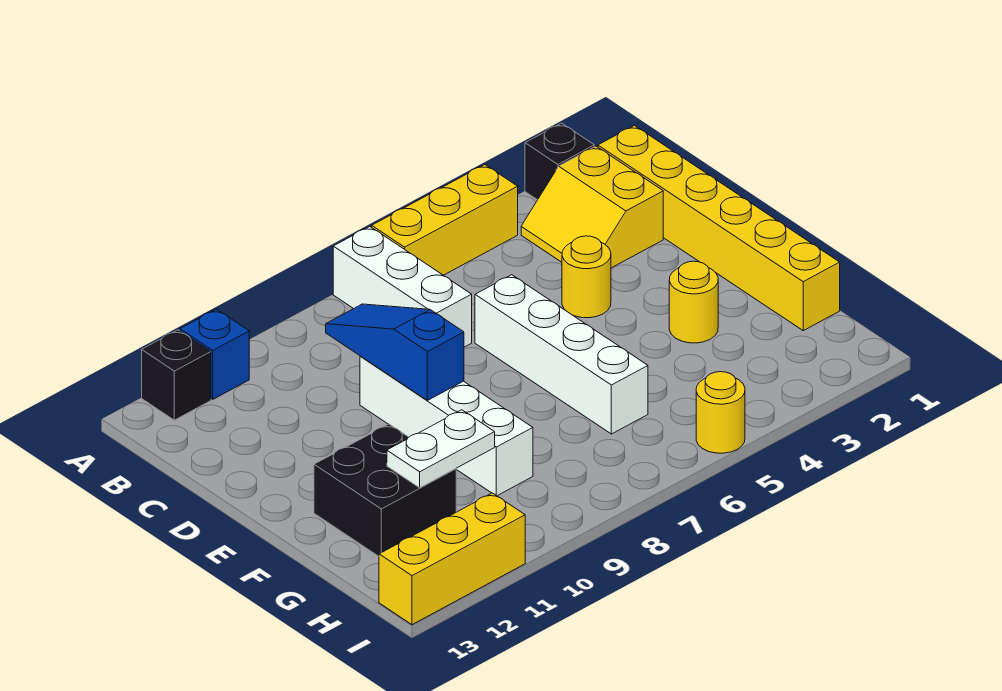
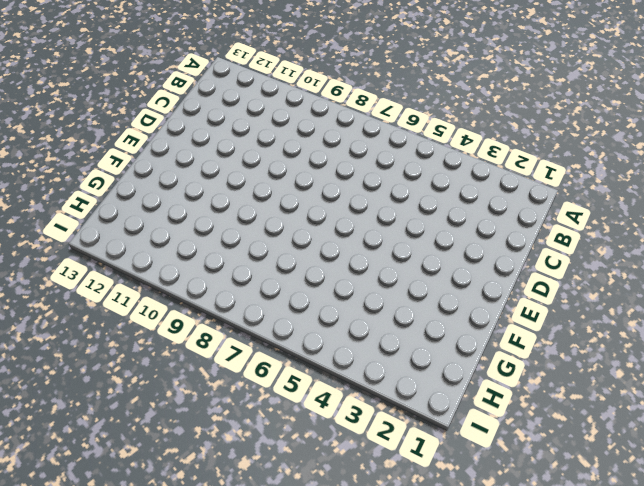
none -> black 1x1 brick [525,123,594,200]
none -> yellow 1x3 brick [372,165,518,275]
none -> white 1x3 brick [333,227,472,347]

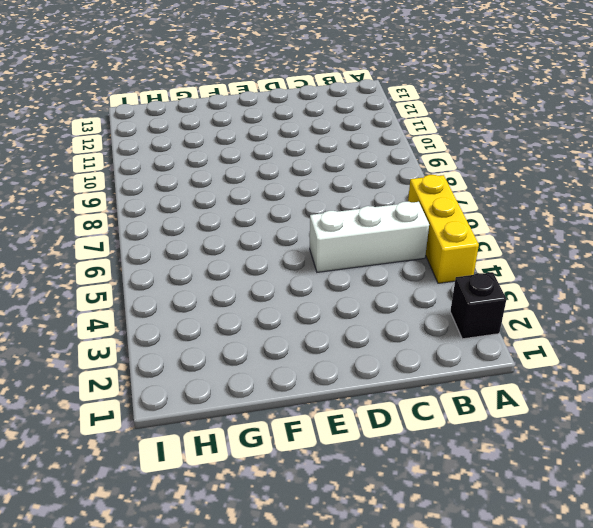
white 1x3 brick [310,202,429,272] -> white 1x3 brick moved to [333,227,472,347]
none -> blue 1x1 brick [180,309,249,399]
none -> black 1x1 brick [142,330,211,420]
none -> yellow 1x6 brick [598,125,840,331]

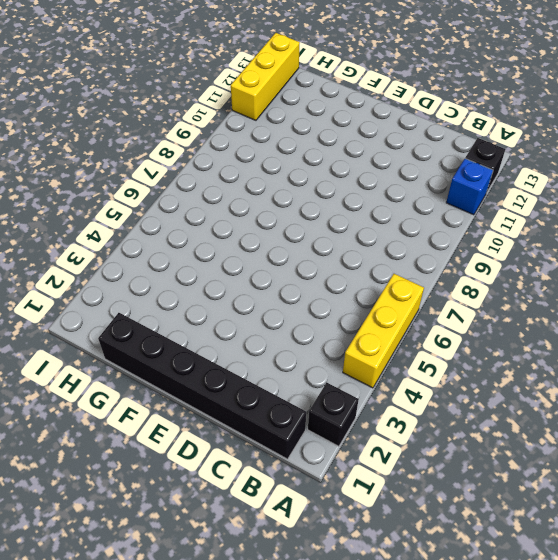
black 1x6 brick [98,313,306,459] -> yellow 1x6 brick [598,125,840,331]
none -> white 1x3 brick [333,227,472,347]
none -> yellow 2x2 slope [521,146,663,268]
none -> yellow 1x1 round brick [562,236,611,318]

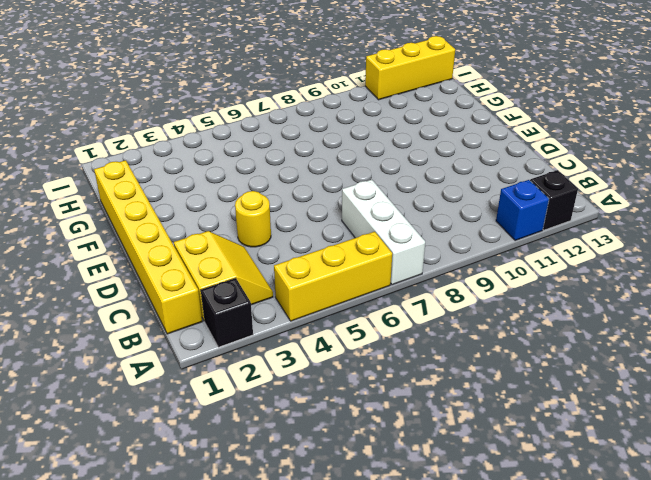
none -> white 1x4 brick [475,275,648,434]
none -> white 1x4 brick [360,356,533,496]
none -> yellow 1x1 round brick [669,261,718,343]

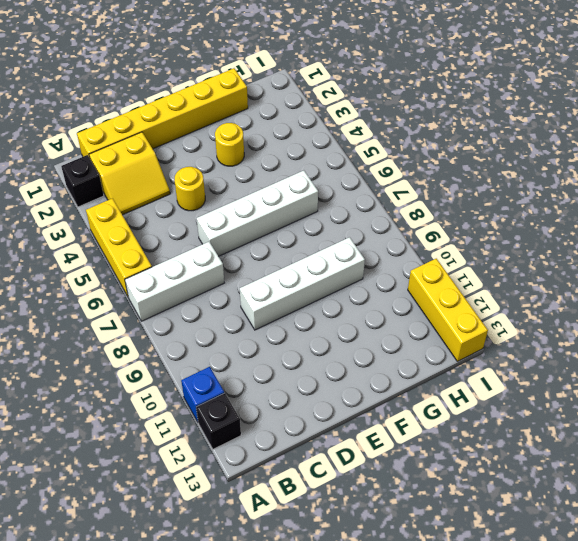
none -> black 2x2 brick [314,424,456,556]
none -> yellow 1x1 round brick [696,372,745,453]
none -> blue 1x3 slope [326,304,464,400]

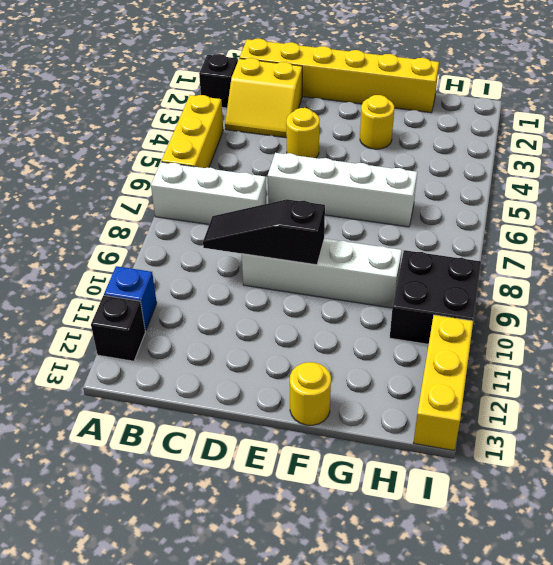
black 1x3 slope [203,199,325,265] -> blue 1x3 slope [326,304,464,400]
yellow 1x1 round brick [290,362,331,425] -> yellow 1x1 round brick moved to [696,372,745,453]
black 2x2 brick [390,250,481,344] -> black 2x2 brick moved to [314,424,456,556]
none -> white 1x2 plate [387,410,495,488]

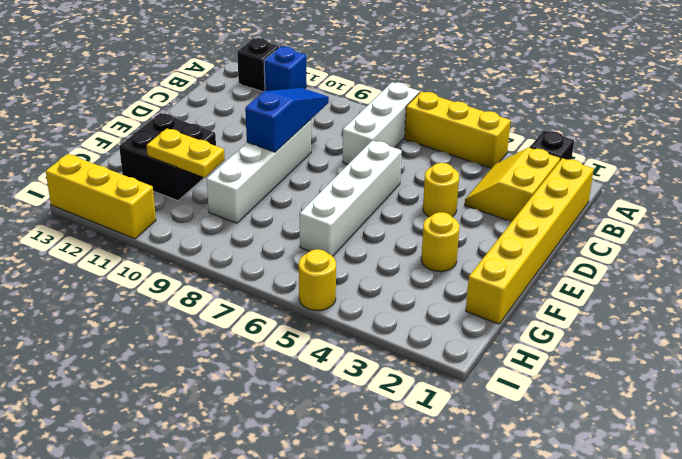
yellow 1x2 plate [147,129,225,177] -> white 1x2 plate [387,410,495,488]

